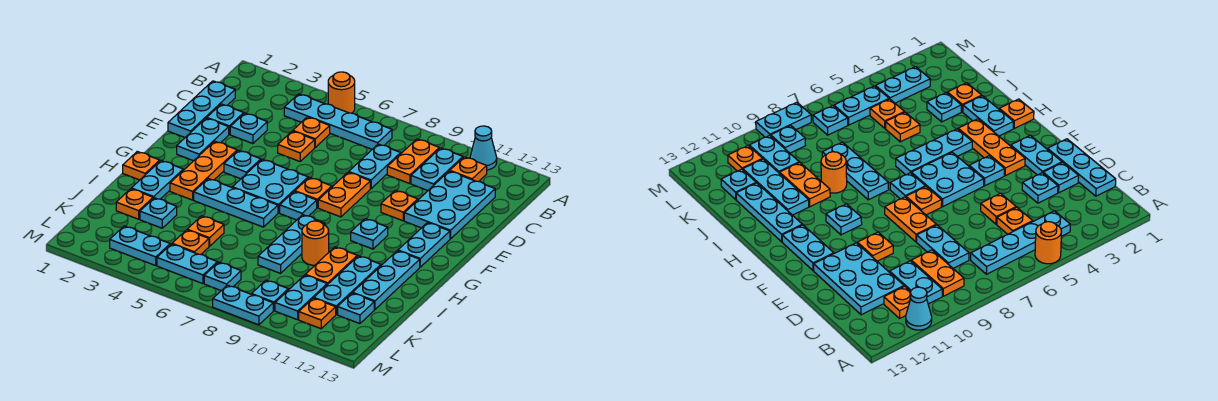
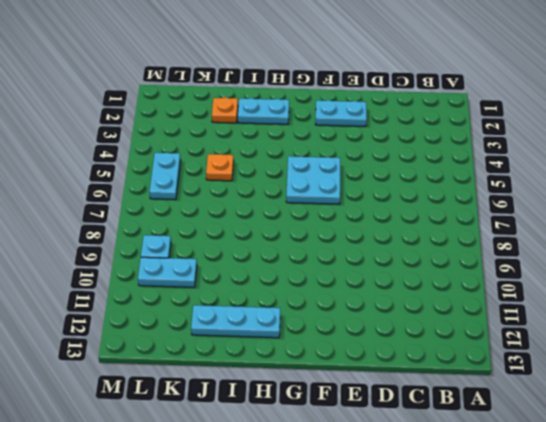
none -> orange 1x1 round brick [328,72,355,113]
none -> cyan 1x1 cone [470,126,497,170]
none -> cyan 1x4 plate [284,94,392,149]
none -> orange 1x2 plate [387,139,439,184]

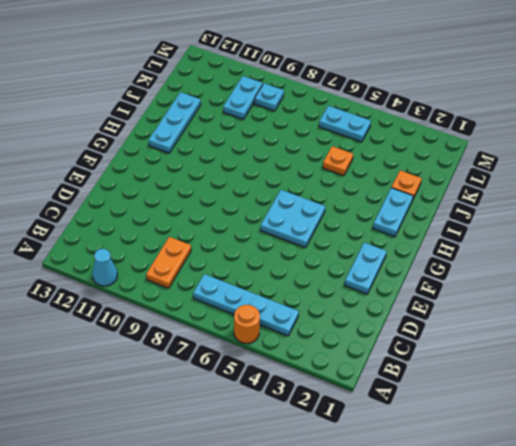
none -> cyan 1x2 plate [411,148,463,190]
none -> orange 1x1 plate [450,157,487,182]
none -> cyan 1x3 plate [168,81,235,137]
none -> orange 1x1 plate [293,117,330,147]

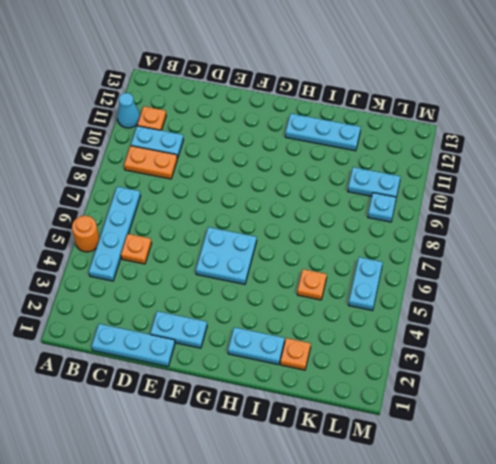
none -> cyan 1x2 plate [349,144,401,189]
none -> cyan 2x3 plate [404,171,495,239]
none -> cyan 1x1 plate [207,104,244,134]
none -> cyan 1x1 plate [230,113,267,144]

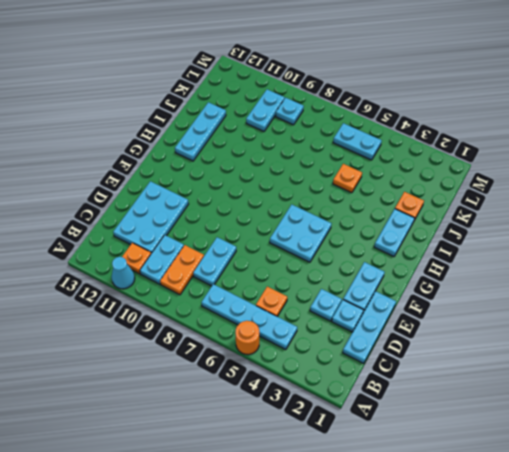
none -> orange 1x1 plate [278,131,315,161]
none -> orange 1x2 plate [318,172,370,217]
none -> orange 1x1 plate [381,190,418,221]
none -> orange 1x3 plate [170,141,237,200]

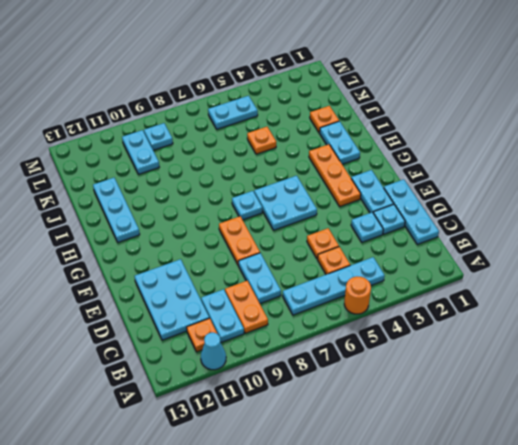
none -> orange 1x1 plate [381,190,418,221]
none -> cyan 1x1 plate [224,150,261,179]
none -> orange 1x1 plate [295,177,332,208]
none -> cyan 1x2 plate [398,223,450,267]

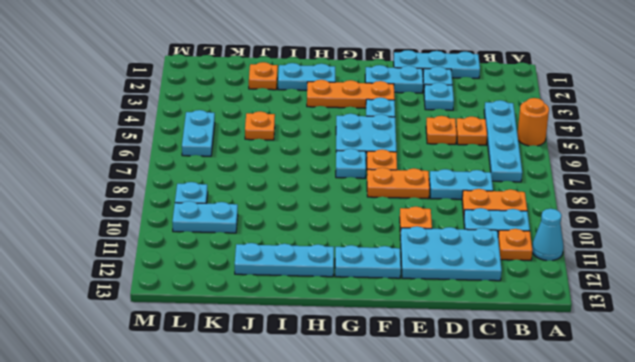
none -> cyan 1x1 plate [351,219,388,249]
none -> orange 1x1 plate [123,152,160,180]
none -> cyan 1x3 plate [194,179,278,227]
none -> cyan 1x3 plate [258,215,325,273]

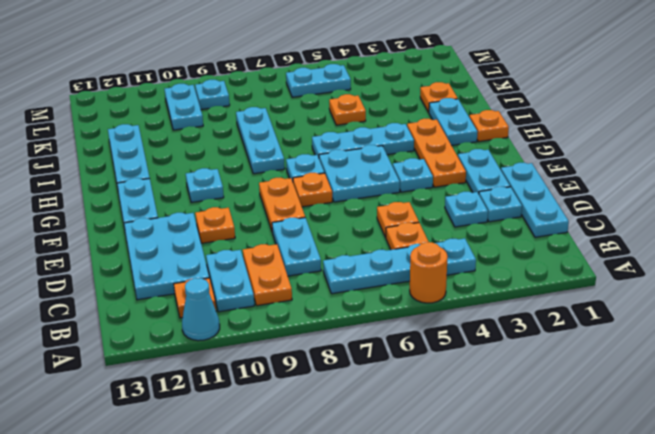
none -> orange 1x1 round brick [302,221,329,265]
none -> orange 1x2 plate [305,247,357,285]
none -> cyan 1x3 plate [314,256,381,314]
none -> cyan 1x1 plate [140,198,177,228]

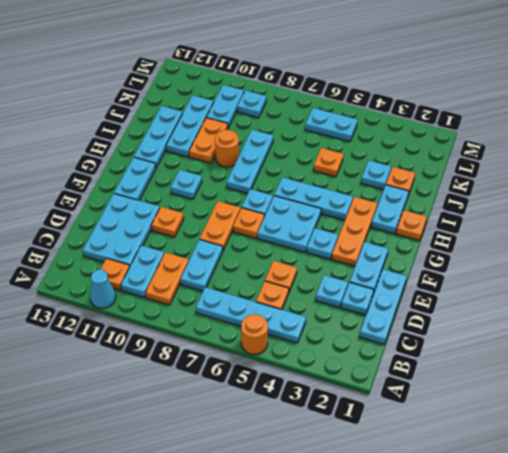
none -> orange 1x1 plate [172,230,209,254]
none -> cyan 1x1 plate [338,293,374,324]
none -> cyan 1x2 plate [110,226,170,265]
none -> cyan 1x1 plate [204,262,241,290]

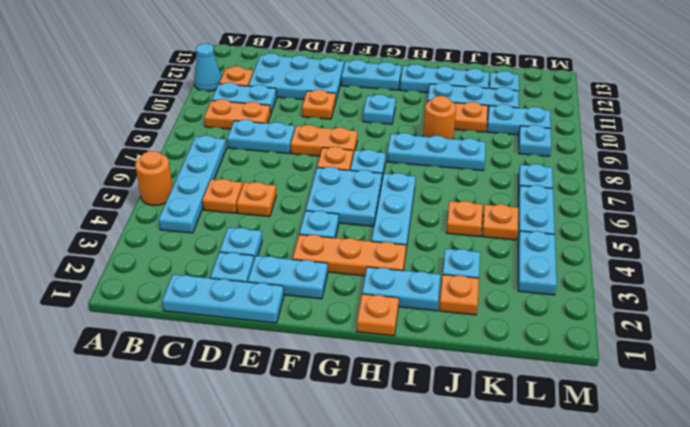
none -> orange 1x1 plate [299,298,336,329]
none -> cyan 1x2 plate [213,285,273,325]

